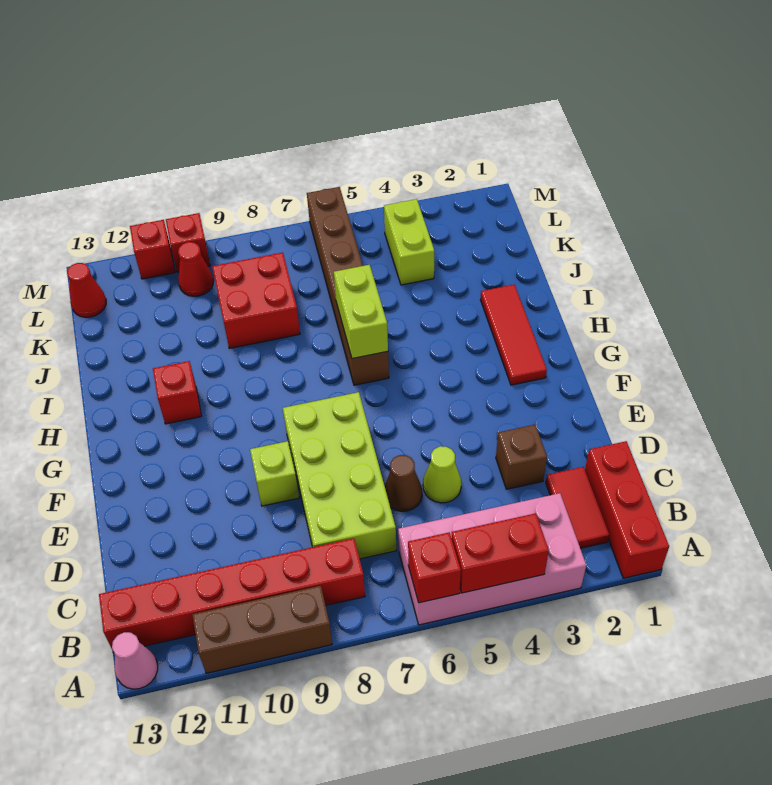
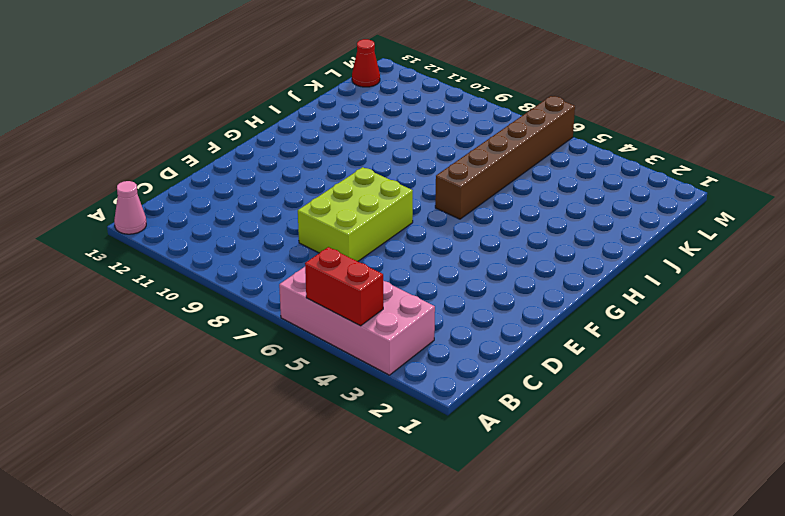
lime 2x3 brick [298,167,413,261] -> lime 2x4 brick [283,392,396,559]
none -> red 1x3 brick [585,441,669,578]
none -> brown 1x3 brick [192,586,332,673]
none -> red 1x2 tile [546,467,609,548]

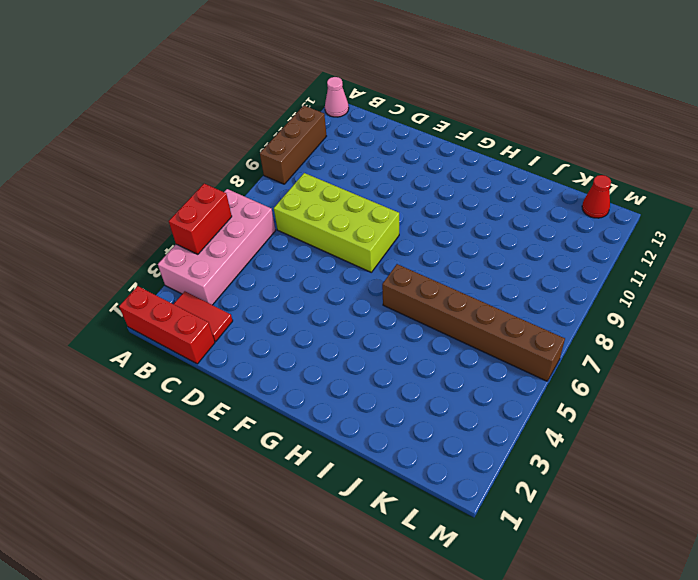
none -> red 1x6 brick [99,538,365,653]
none -> brown 1x1 brick [496,425,547,489]
none -> lime 1x1 cone [423,446,461,503]

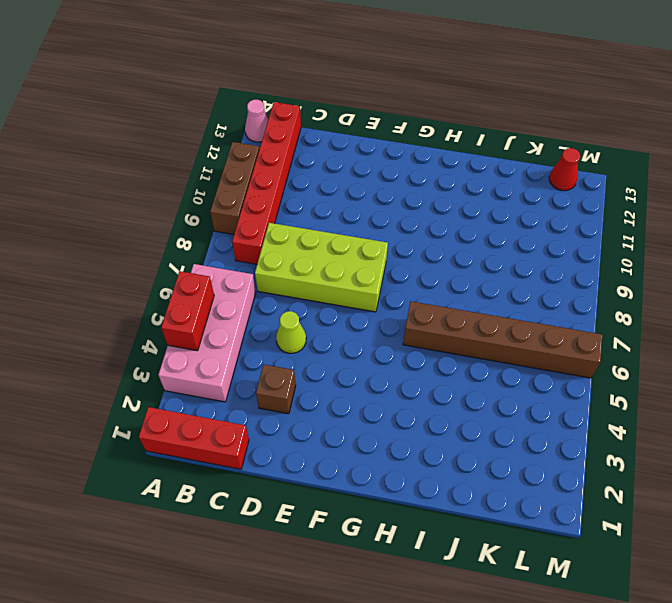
none -> red 1x2 tile [546,467,609,548]
none -> brown 1x1 cone [385,455,422,511]
none -> lime 1x1 brick [250,441,299,506]

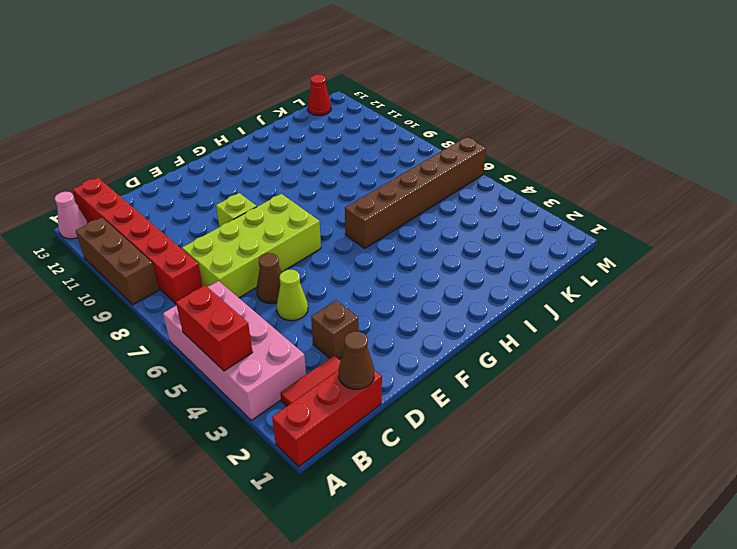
brown 1x1 cone [339,331,374,389] -> none
none -> red 1x3 tile [480,285,547,385]
none -> red 1x1 brick [153,361,201,424]
none -> red 2x2 brick [212,253,300,349]

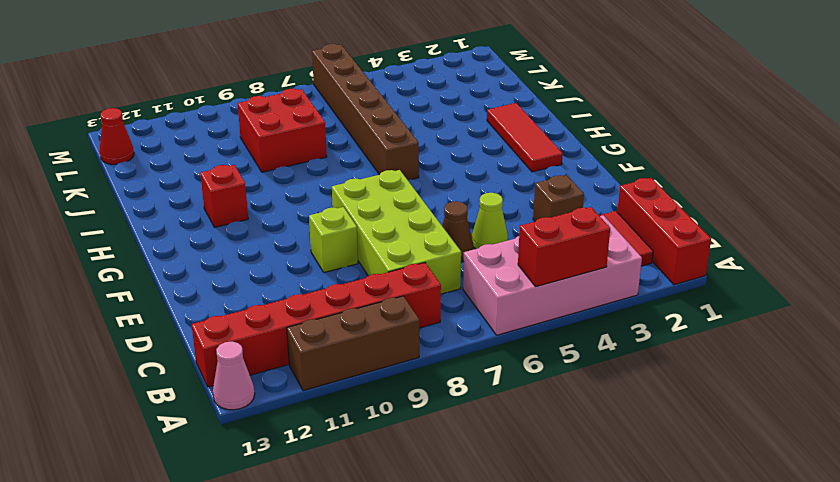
none -> lime 1x2 brick [384,199,434,285]
none -> red 1x1 cone [178,242,213,296]
none -> red 1x1 brick [166,213,210,272]

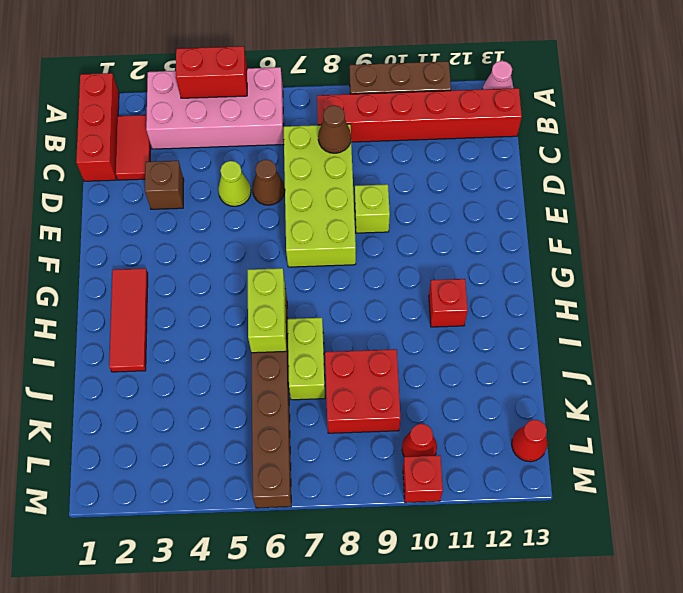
brown 1x1 cone [318,105,351,153] -> none
lime 1x2 brick [288,318,325,400] -> lime 1x2 brick moved to [384,199,434,285]
none -> red 1x1 brick [130,220,175,279]
none -> red 1x1 brick [408,532,461,603]

